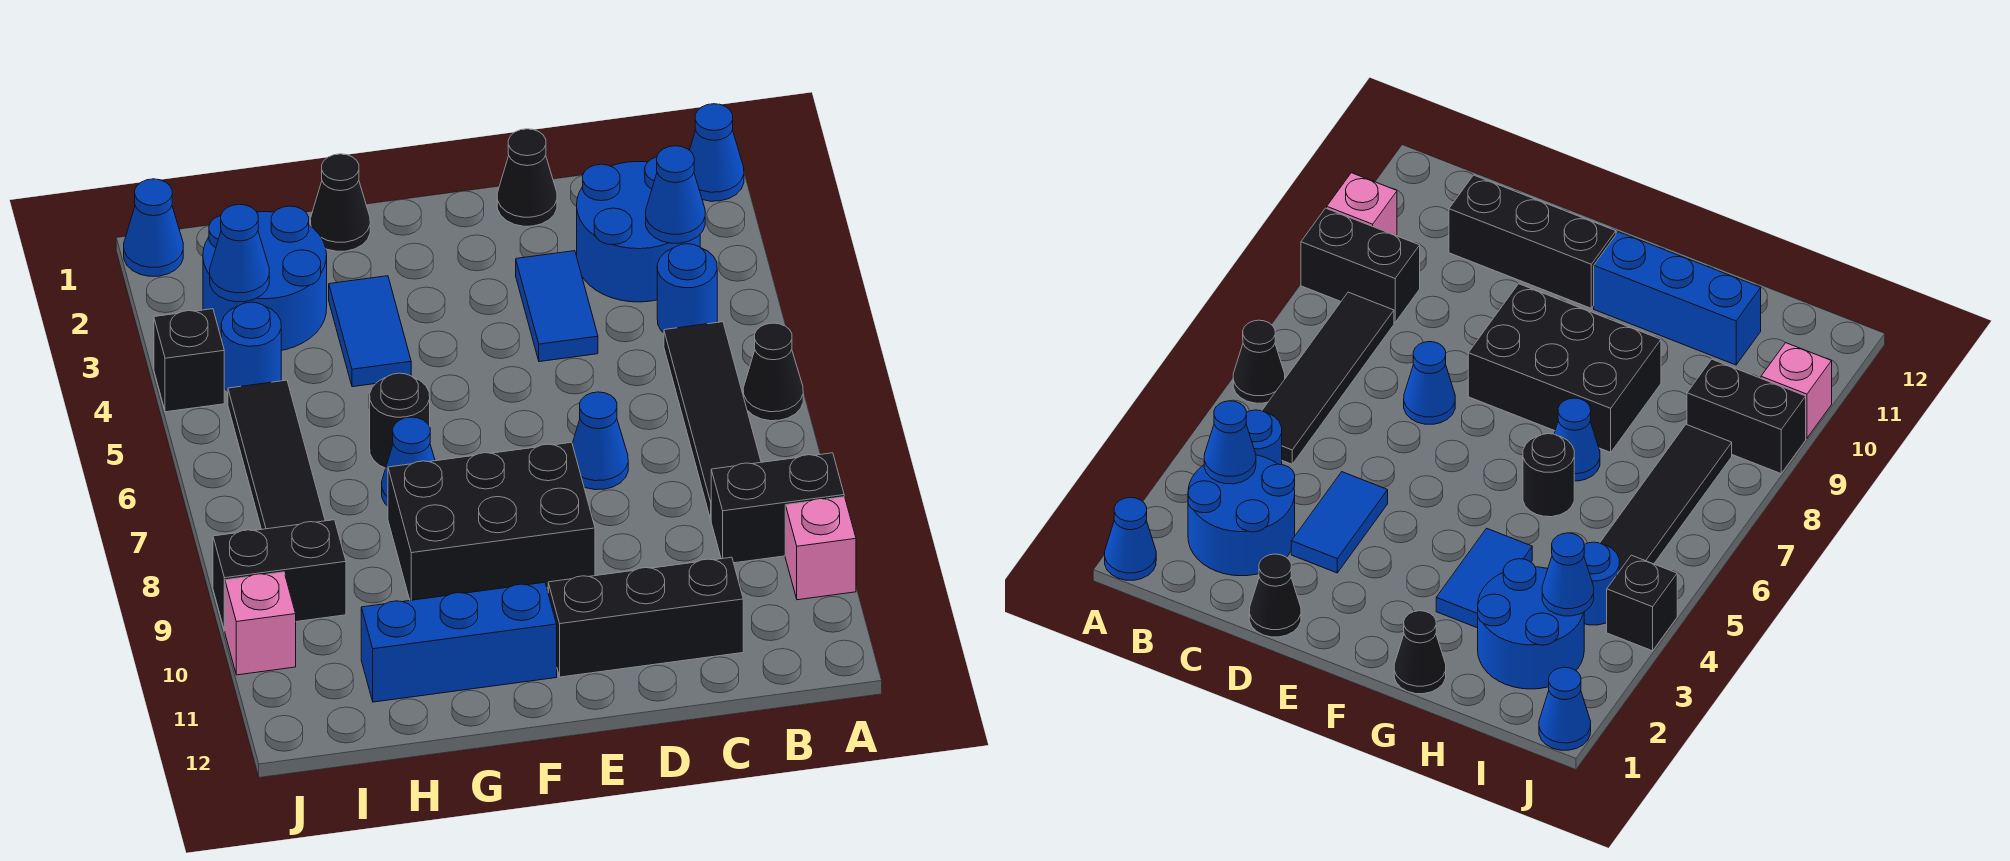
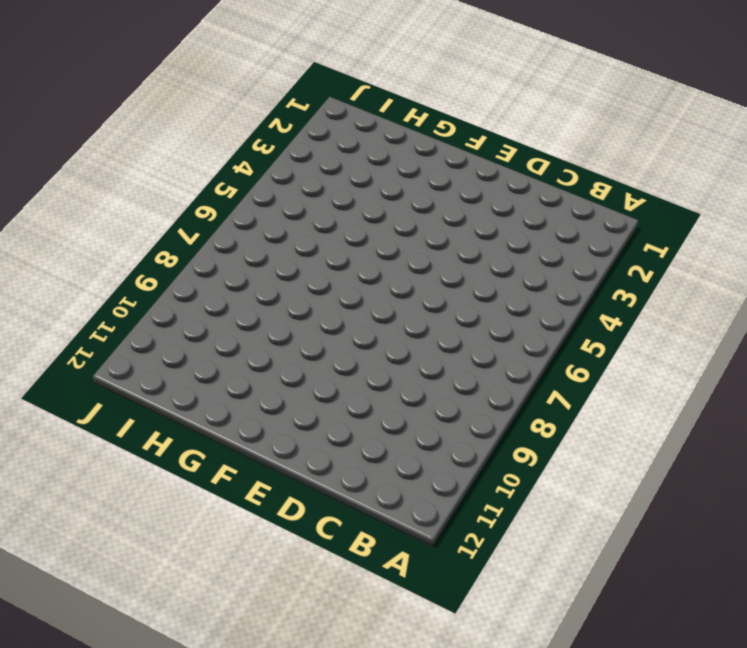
none -> blue 1x1 cone [690,104,744,201]
none -> black 1x1 cone [743,323,803,421]
none -> black 1x2 brick [711,453,844,563]

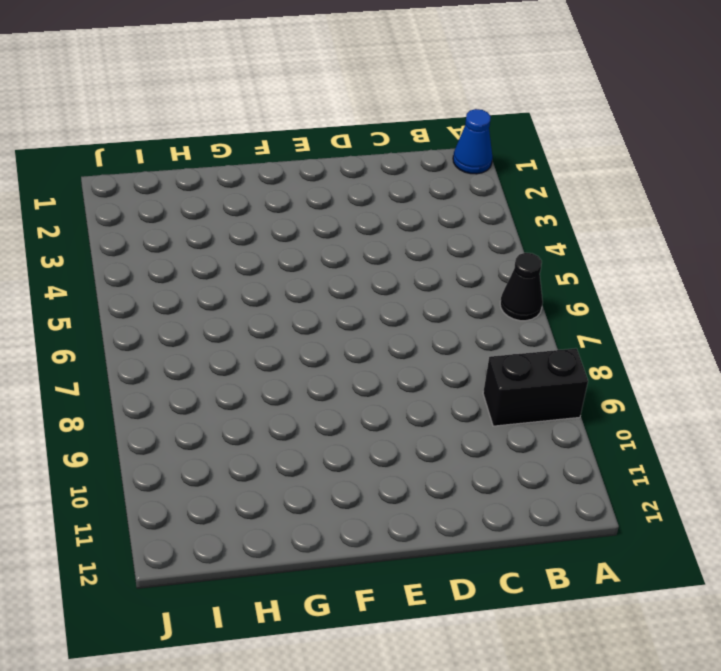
none -> pink 1x1 brick [785,497,856,600]
none -> blue 2x2 round brick [577,157,700,302]
none -> blue 1x1 round brick [657,244,717,333]

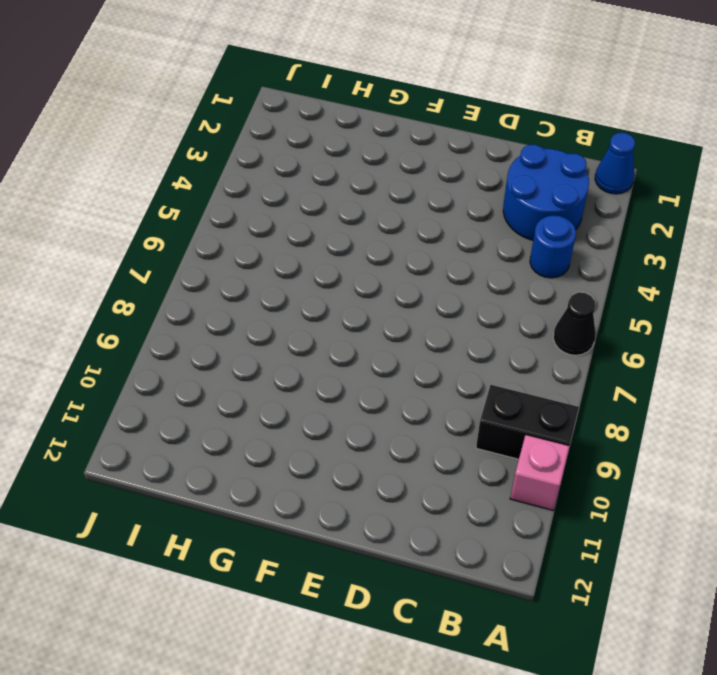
none -> black 1x4 tile [664,322,761,519]
none -> black 1x3 brick [548,557,743,677]
none -> black 1x1 cone [497,129,557,226]

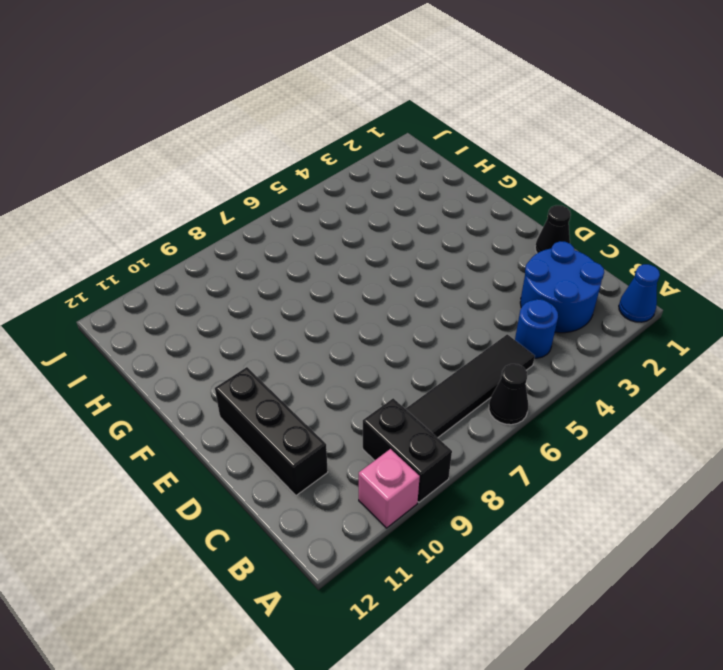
none -> blue 1x2 tile [516,251,598,362]
none -> blue 1x1 cone [572,392,628,490]
none -> black 2x3 brick [388,442,595,600]

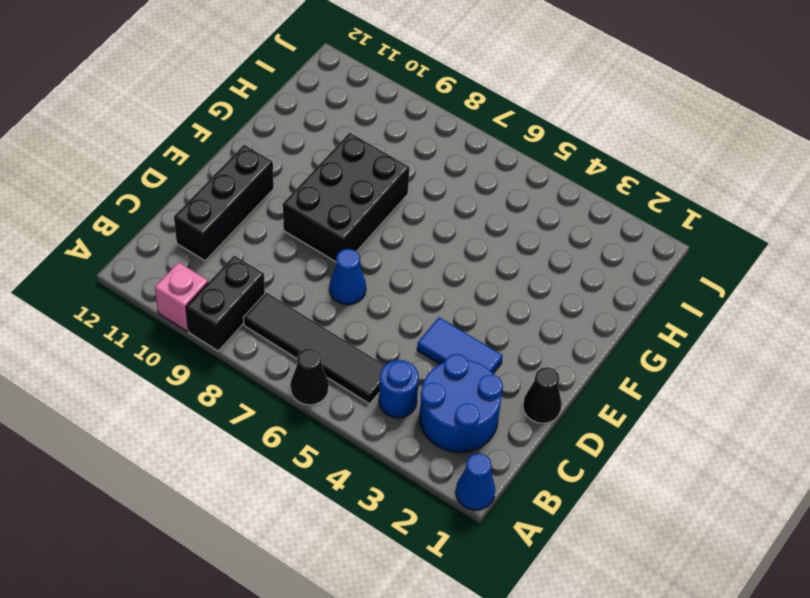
none -> blue 1x3 brick [361,582,557,702]
none -> black 1x1 cone [310,154,370,251]
none -> blue 1x2 tile [329,276,411,387]

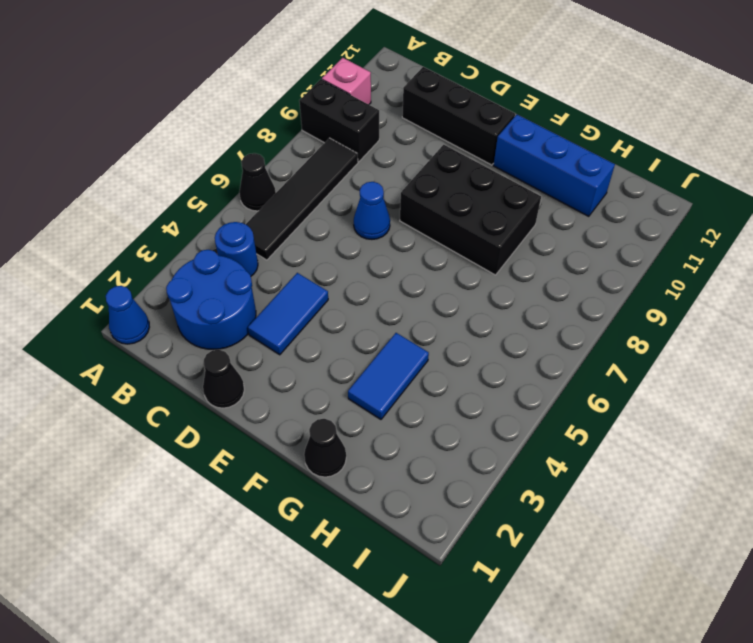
none -> black 1x1 round brick [370,373,430,468]
none -> blue 1x1 cone [382,417,435,506]
none -> blue 2x2 round brick [203,206,327,350]

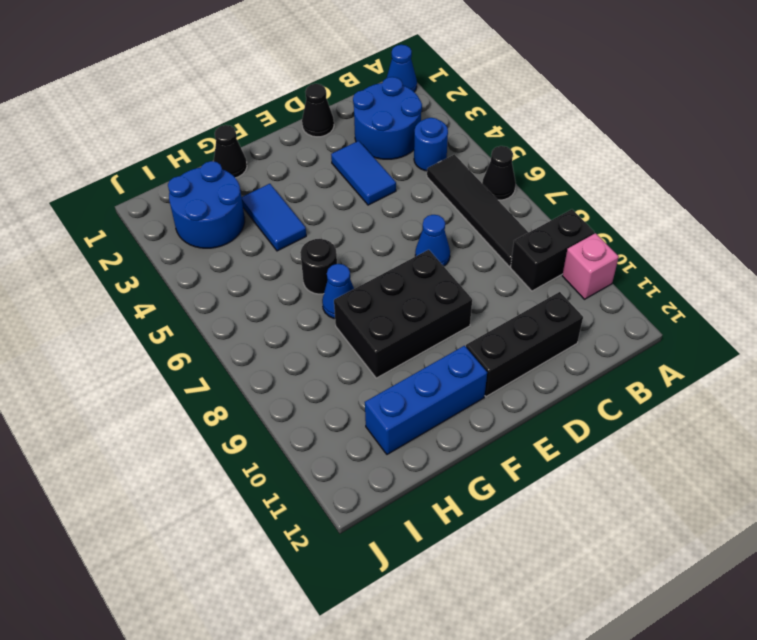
none -> blue 1x1 round brick [221,302,281,391]
none -> black 1x4 tile [228,380,325,529]
none -> black 1x2 brick [213,520,346,631]

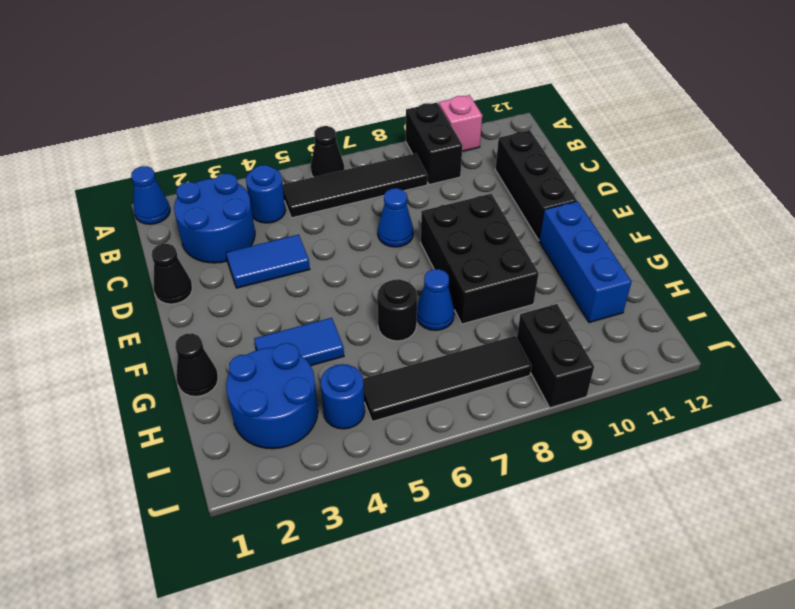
none -> blue 1x1 cone [124,179,183,276]
none -> black 1x1 brick [154,309,224,412]
none -> pink 1x1 brick [225,572,296,675]

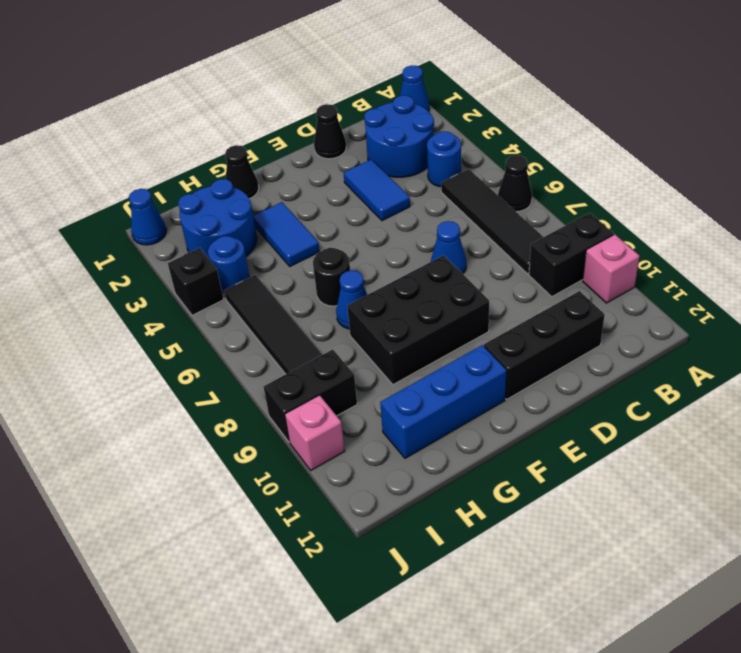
none -> blue 1x1 cone [646,146,705,243]
none -> blue 1x1 cone [210,204,269,302]

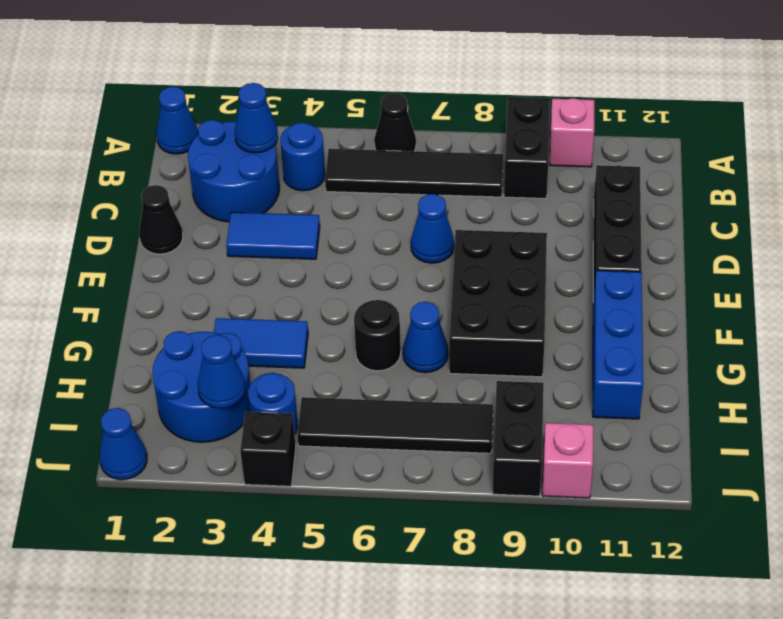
none -> black 1x1 cone [310,154,370,251]

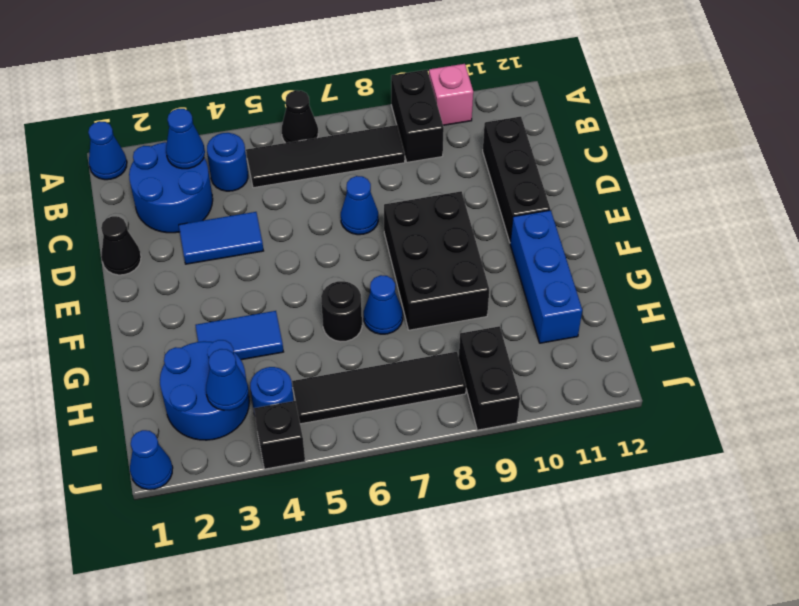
none -> black 1x1 cone [310,154,370,251]
none -> pink 1x1 brick [225,572,296,675]

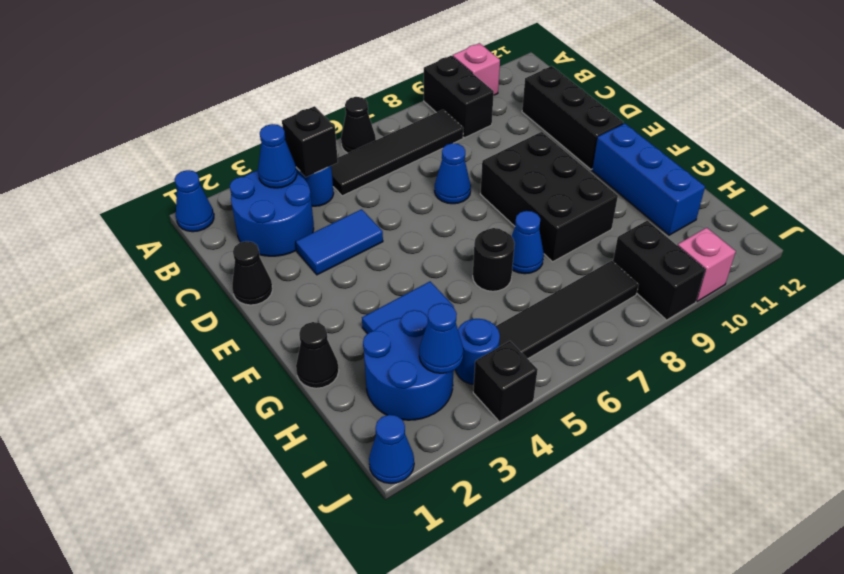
black 1x1 brick [282,106,338,177] -> none

